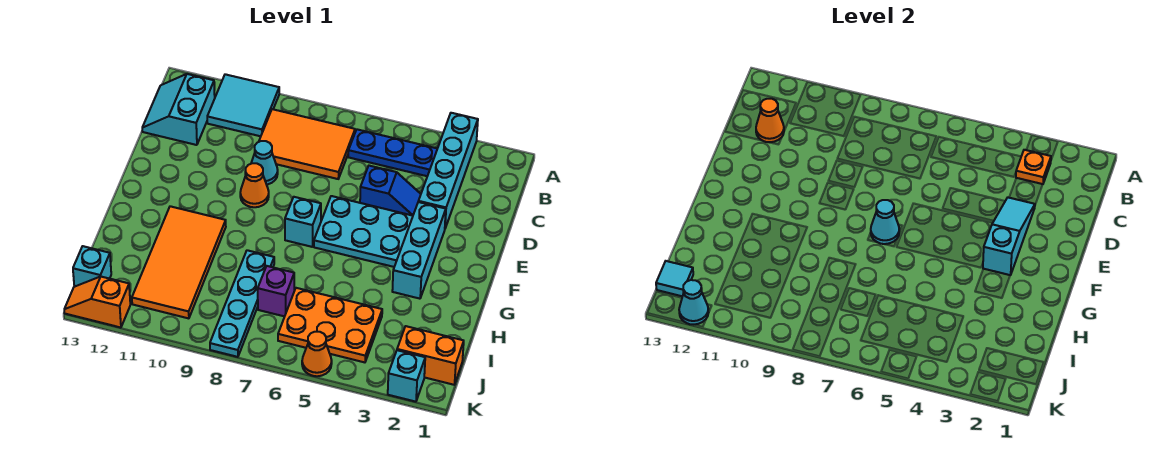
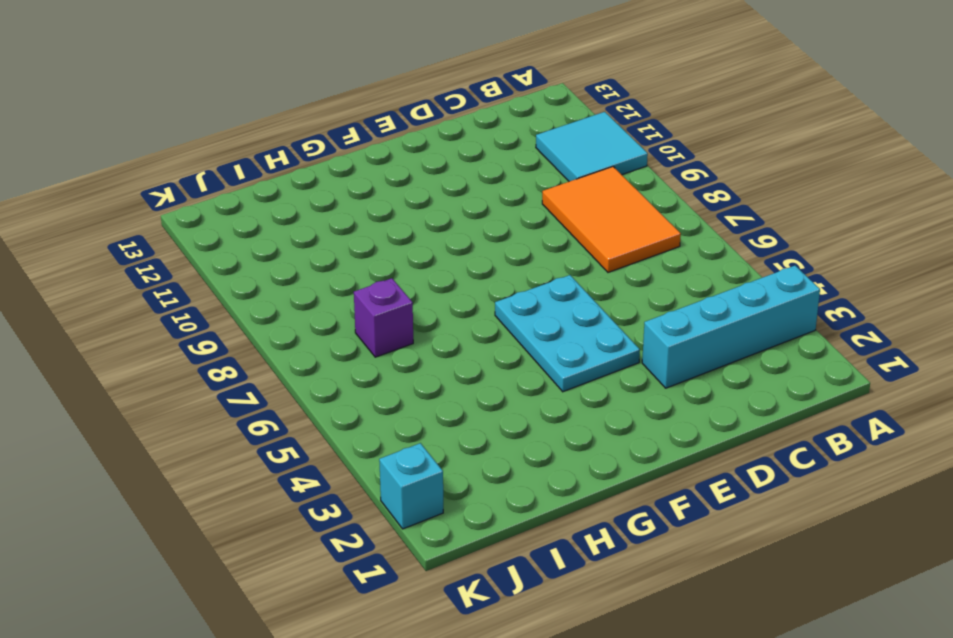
none -> blue 1x3 plate [348,129,437,176]
none -> cyan 2x2 slope [142,74,215,145]
none -> blue 1x2 slope [360,166,421,216]

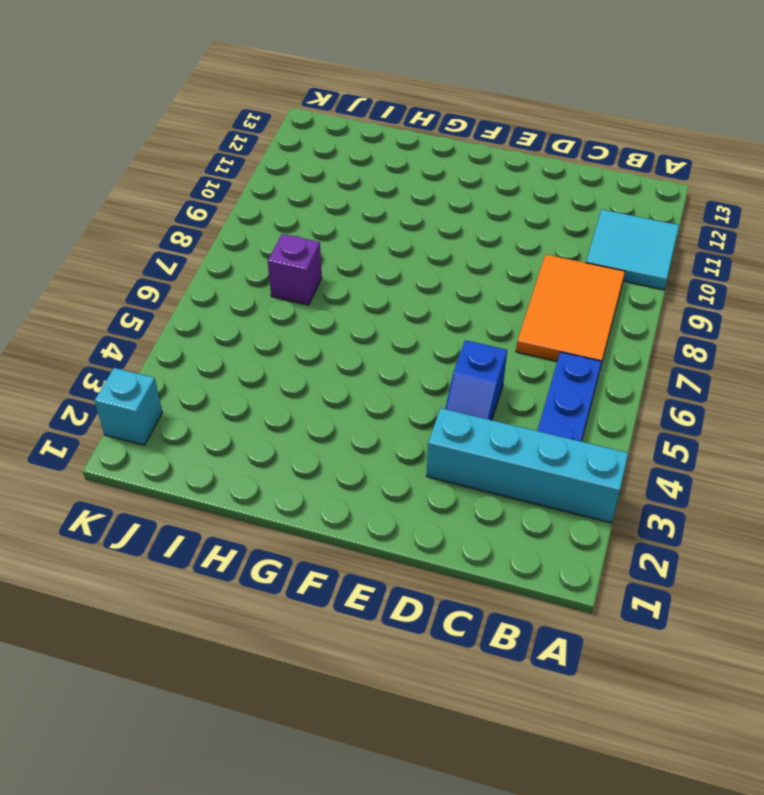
none -> cyan 2x2 slope [142,74,215,145]
none -> cyan 1x1 cone [251,141,278,185]
none -> cyan 1x3 brick [392,202,446,299]

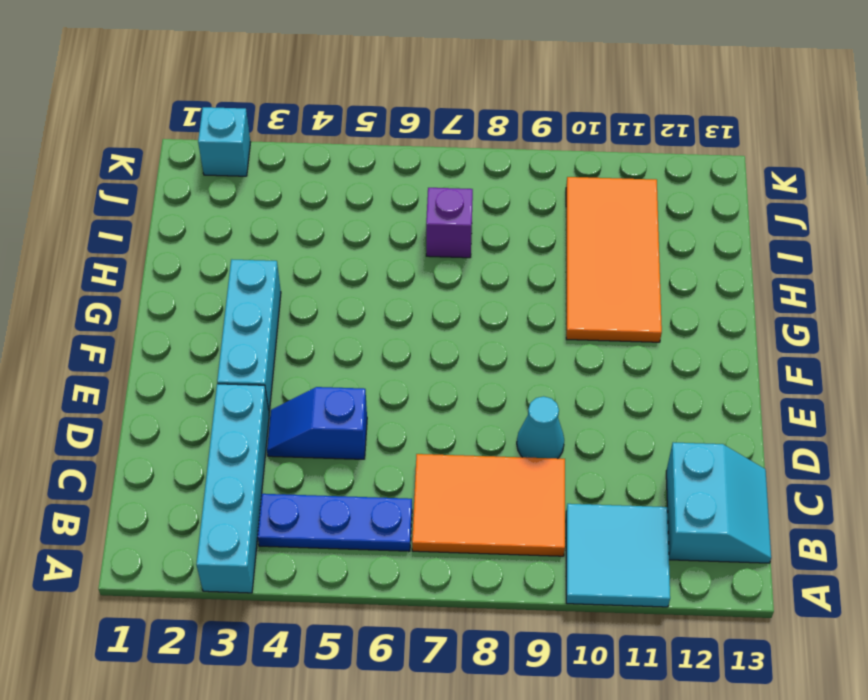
none -> cyan 2x3 plate [314,196,413,267]
none -> orange 1x1 cone [240,163,269,207]
none -> cyan 1x1 brick [285,197,321,247]

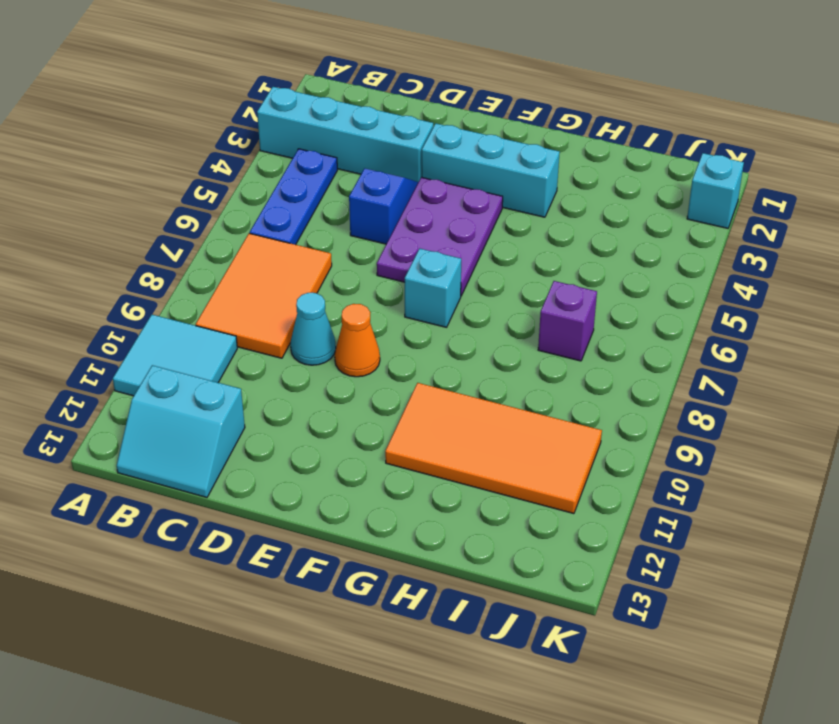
purple 2x3 plate [377,177,503,296] -> cyan 2x3 plate [314,196,413,267]
none -> cyan 1x4 plate [210,250,274,357]
none -> orange 2x3 plate [278,288,382,362]
none -> orange 1x2 brick [397,326,464,385]

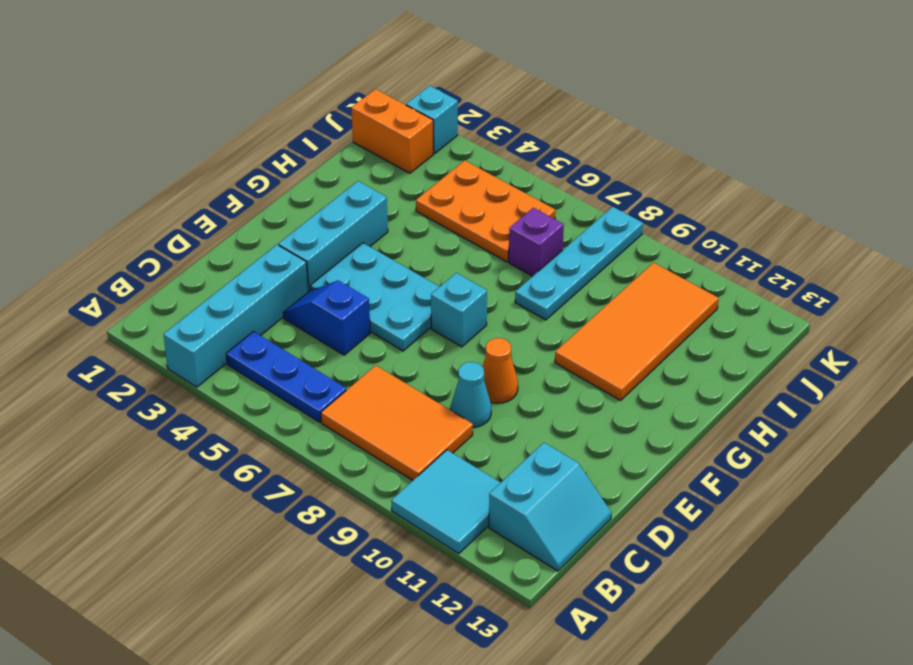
none -> cyan 1x1 brick [73,246,111,287]
none -> orange 1x1 cone [302,332,332,376]
none -> orange 1x2 slope [64,276,130,328]

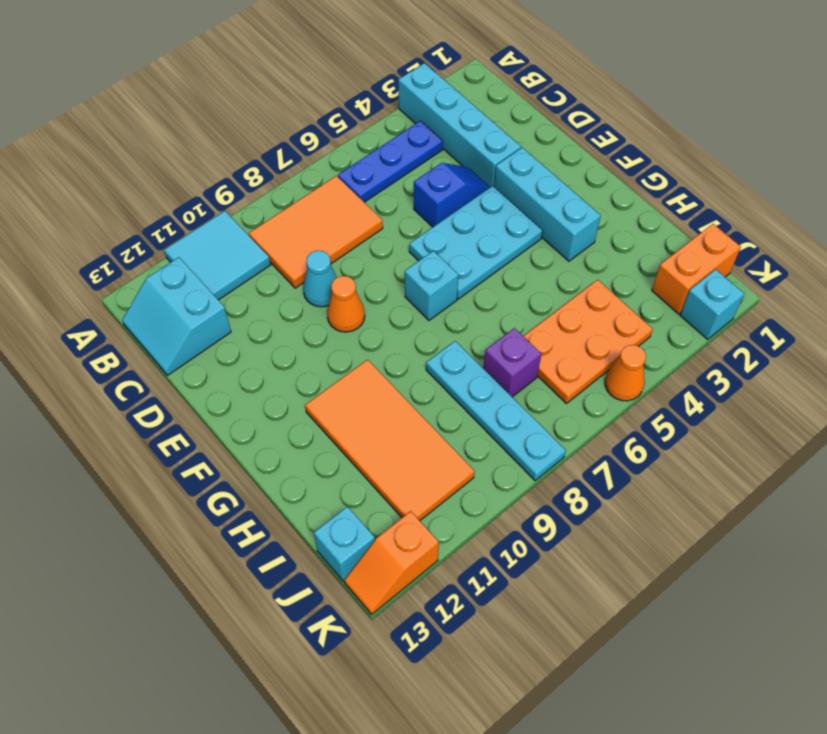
none -> orange 1x1 plate [1016,150,1051,184]
none -> orange 1x1 cone [756,99,784,142]
none -> cyan 1x3 slope [983,198,1035,275]

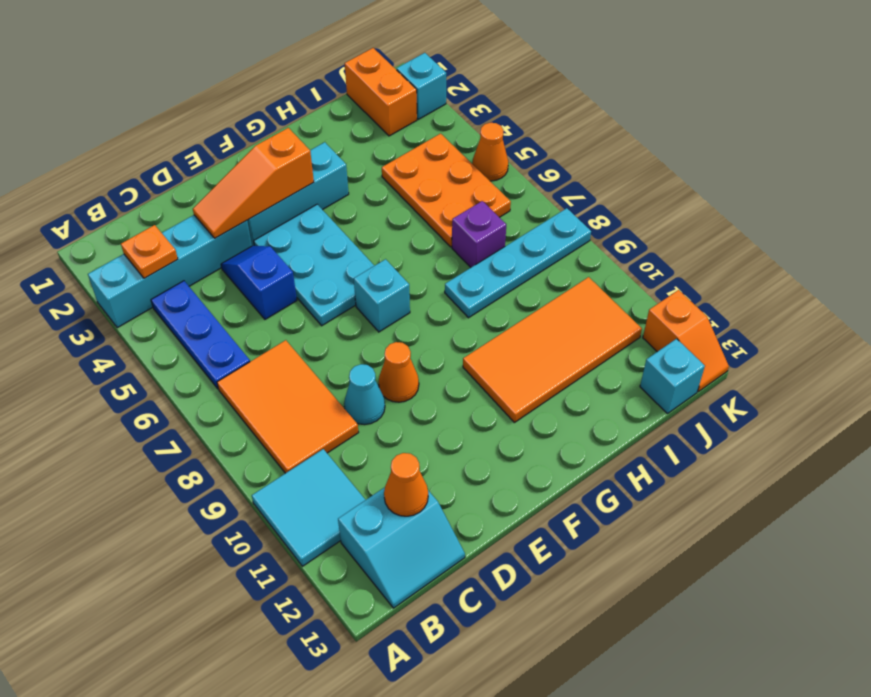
orange 1x3 slope [193,128,314,238] -> cyan 1x3 slope [983,198,1035,275]
none -> cyan 1x1 cone [871,200,899,244]
none -> cyan 1x1 tile [656,261,693,296]
none -> cyan 1x1 cone [679,280,709,325]

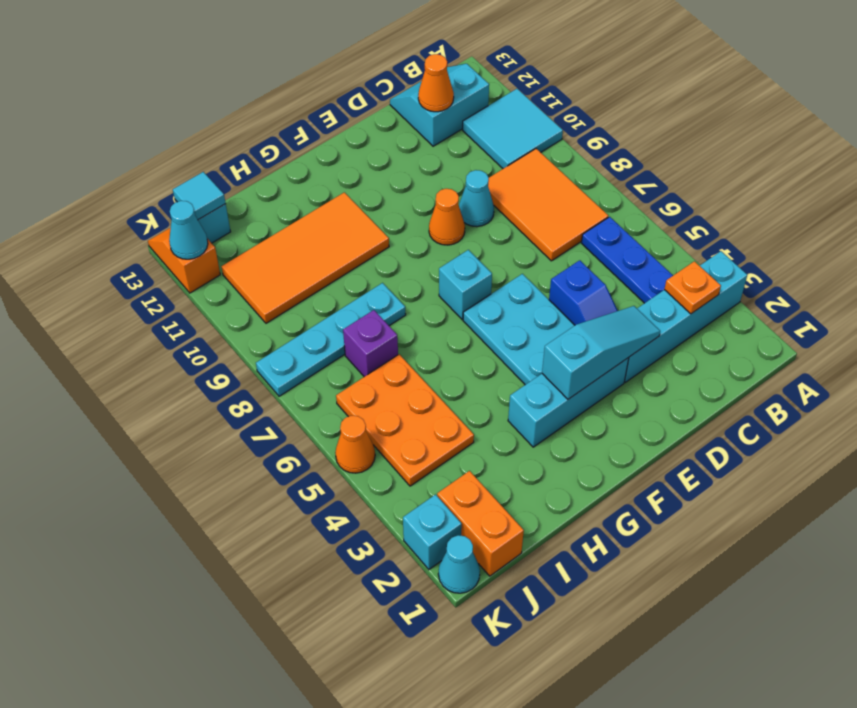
cyan 1x1 cone [438,535,480,593] -> cyan 1x1 cone moved to [871,200,899,244]

